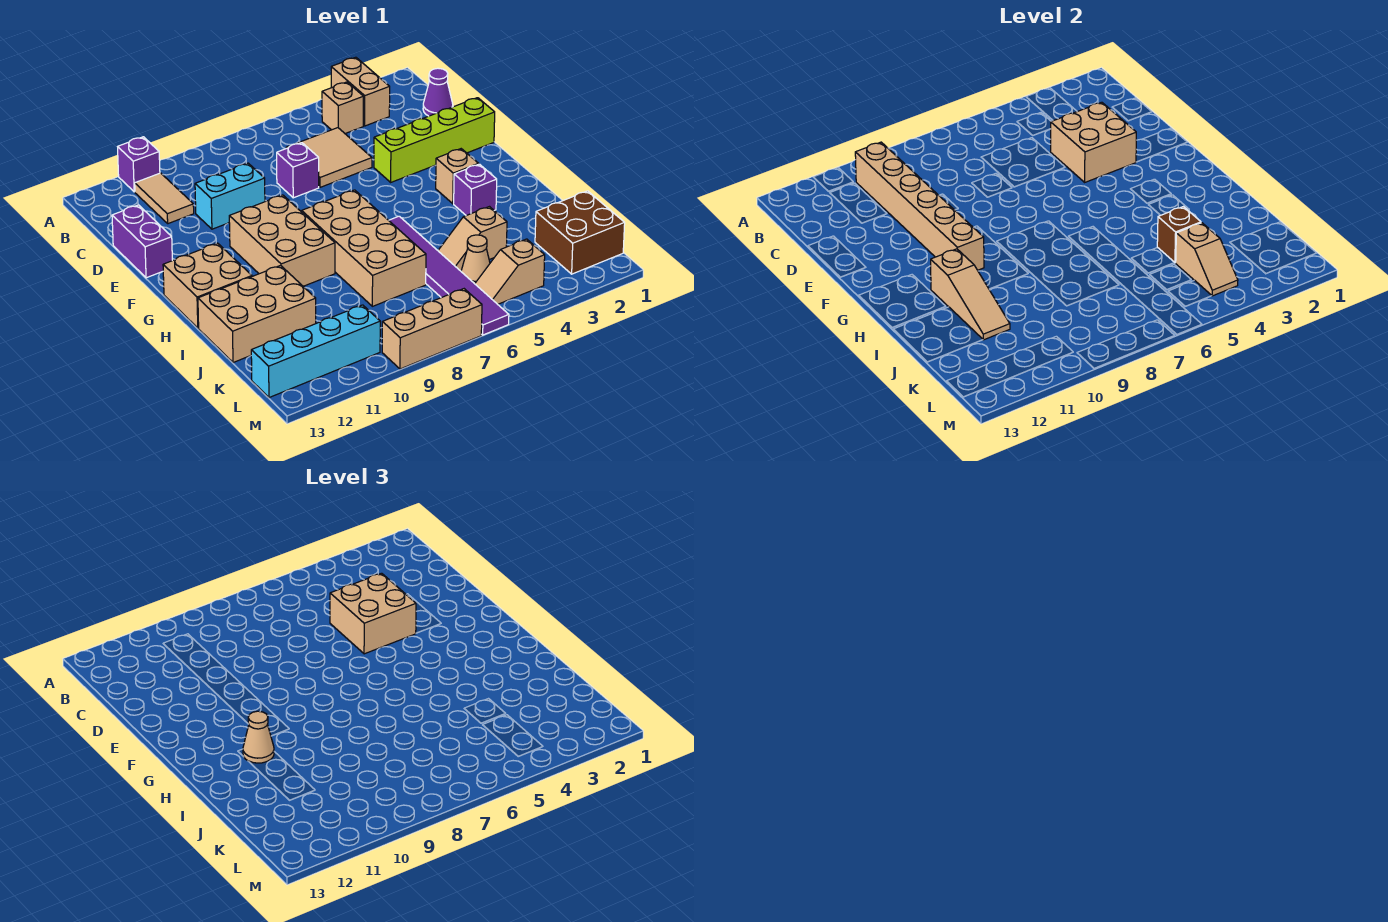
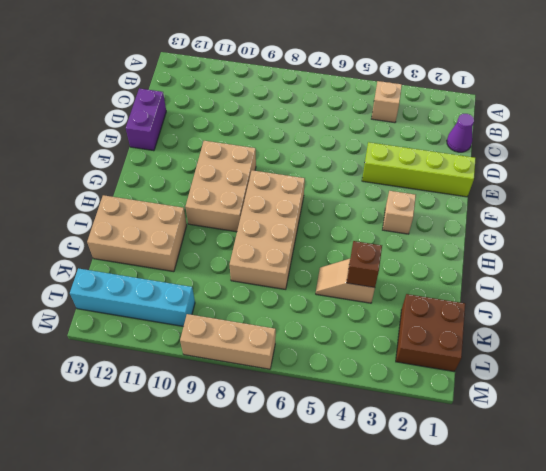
none -> tan 1x2 brick [331,57,390,126]
none -> purple 1x1 brick [118,137,160,192]
none -> tan 1x2 tile [135,173,194,224]
none -> tan 2x2 tile [286,128,372,187]

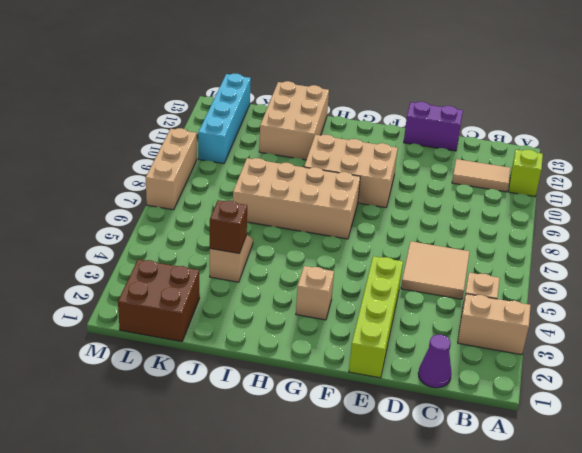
lime 1x1 brick [509,150,543,196] -> purple 1x1 brick [118,137,160,192]
none -> purple 1x1 brick [277,143,319,198]
none -> cyan 1x2 brick [195,163,265,229]
none -> tan 2x2 brick [163,243,252,328]
none -> purple 1x1 brick [454,164,497,216]

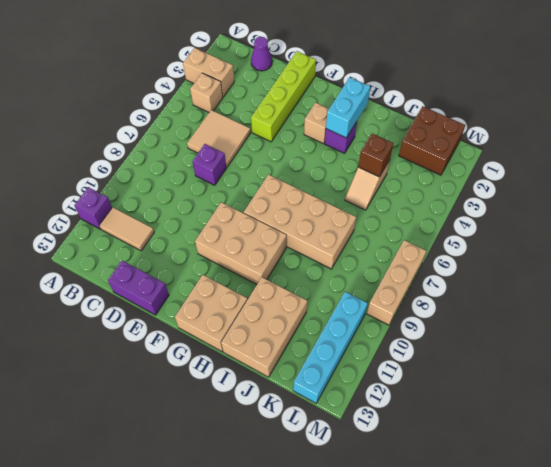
cyan 1x2 brick [326,78,370,138] -> cyan 1x2 brick moved to [195,163,265,229]
none -> purple 1x6 tile [389,216,509,335]
none -> tan 1x1 cone [461,235,490,284]
none -> tan 1x2 slope [475,239,545,304]
none -> tan 1x6 brick [855,142,984,270]

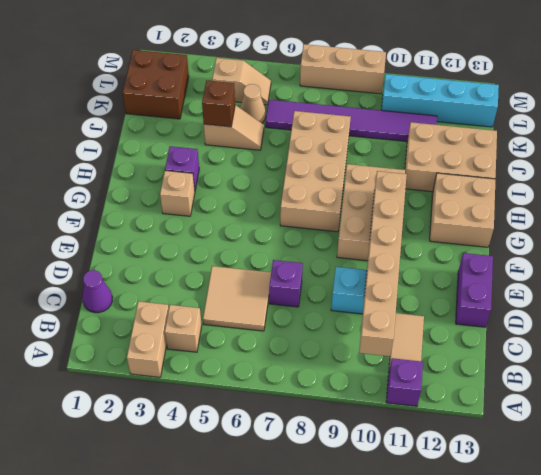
purple 1x6 tile [266,100,437,142] -> purple 1x6 tile turned to [389,216,509,335]
none -> lime 1x4 brick [374,98,495,182]
none -> tan 2x2 brick [1051,102,1136,182]
none -> tan 1x3 slope [931,249,1010,340]
none -> tan 1x2 slope [1176,223,1238,296]

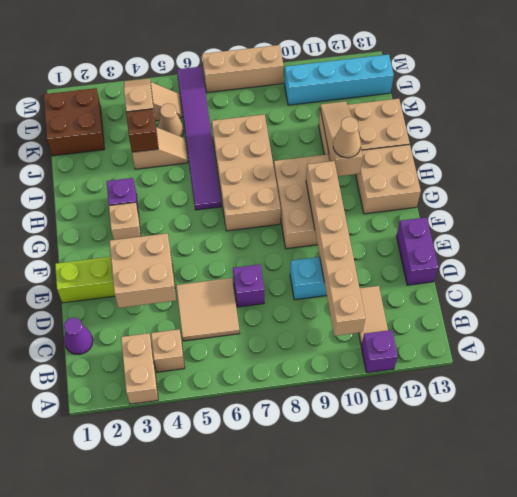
none -> tan 2x2 brick [330,573,416,654]

